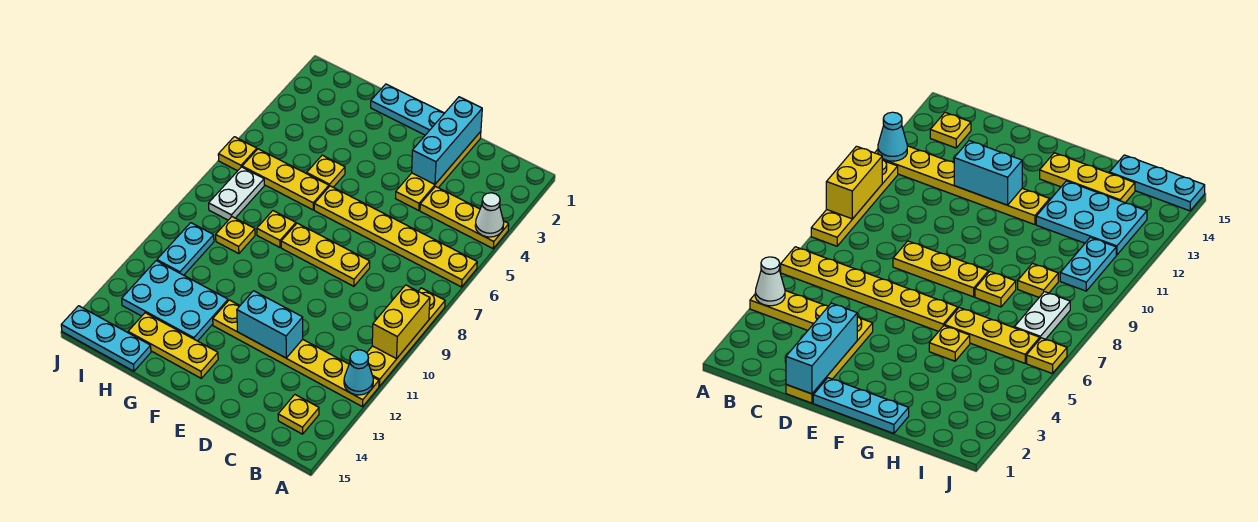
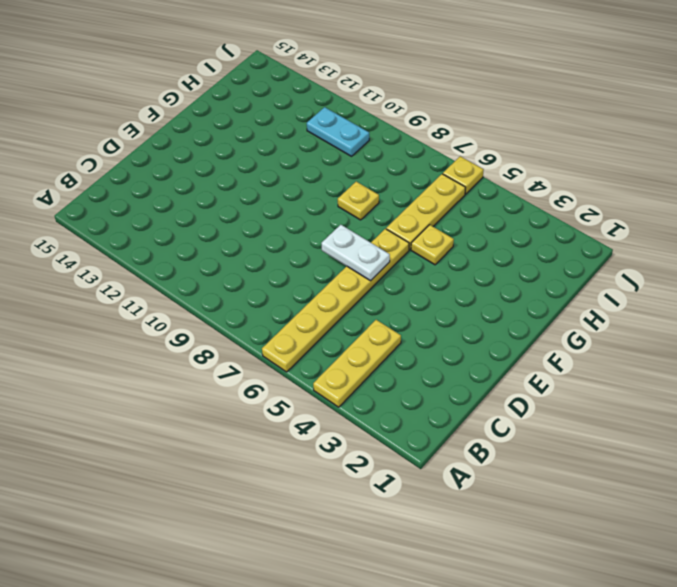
white 1x2 plate [321,225,390,281] -> white 1x2 plate moved to [209,167,264,220]
none -> yellow 1x4 plate [367,288,445,386]
none -> yellow 1x6 plate [213,300,379,407]
none -> yellow 1x1 plate [278,395,319,434]

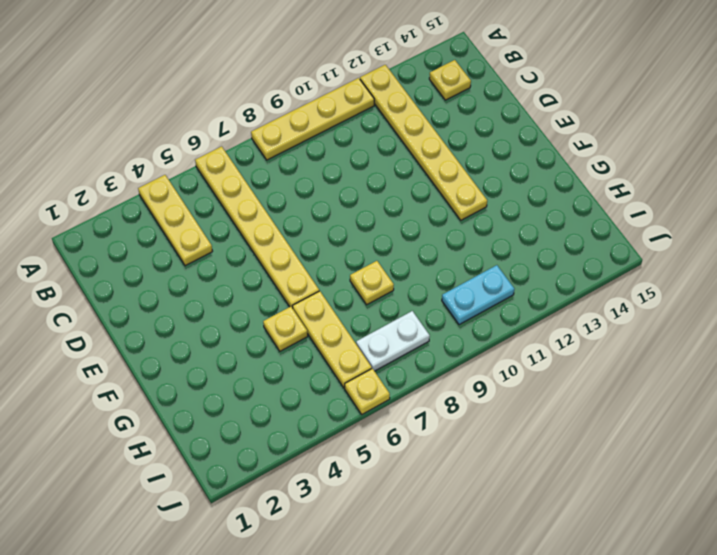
none -> yellow 1x4 plate [396,132,481,211]
none -> yellow 1x3 plate [281,223,370,286]
none -> cyan 1x3 plate [371,84,444,135]

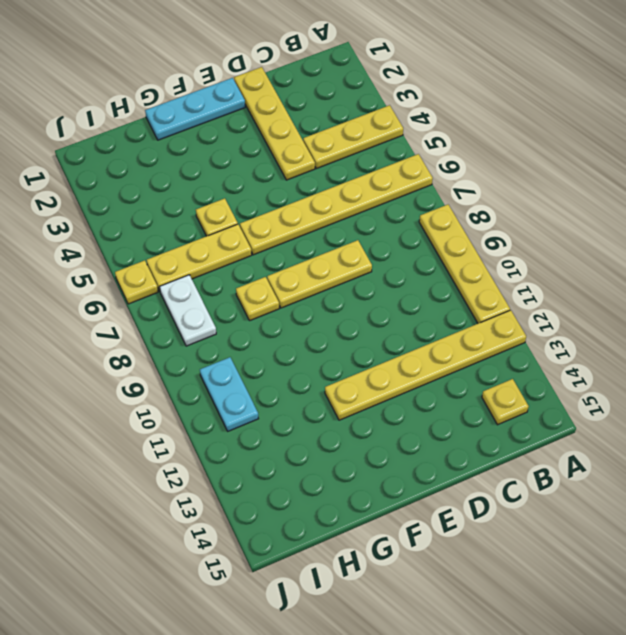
none -> yellow 1x3 plate [128,313,218,378]
none -> cyan 2x3 plate [122,261,228,341]
none -> yellow 1x1 plate [216,217,255,254]

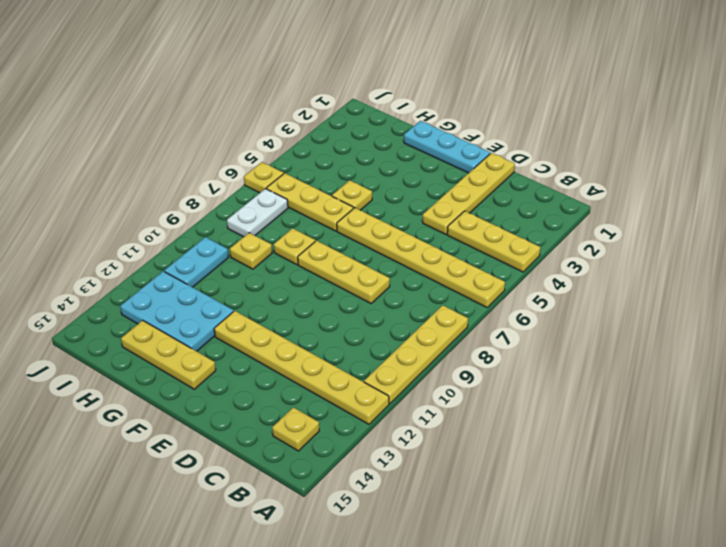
none -> cyan 1x3 plate [61,306,151,371]
none -> white 1x1 cone [475,193,504,237]
none -> yellow 1x2 brick [372,285,430,359]

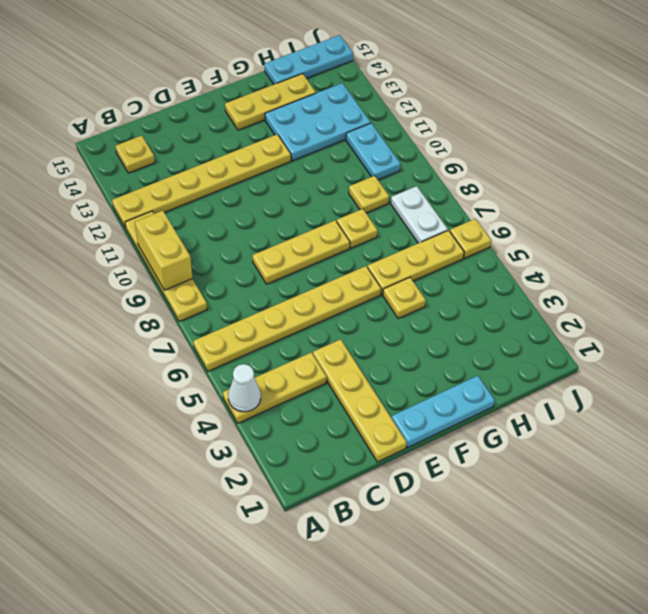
none -> cyan 1x1 cone [344,350,373,395]
none -> cyan 1x3 brick [412,97,482,184]
none -> cyan 1x2 brick [237,291,303,358]

